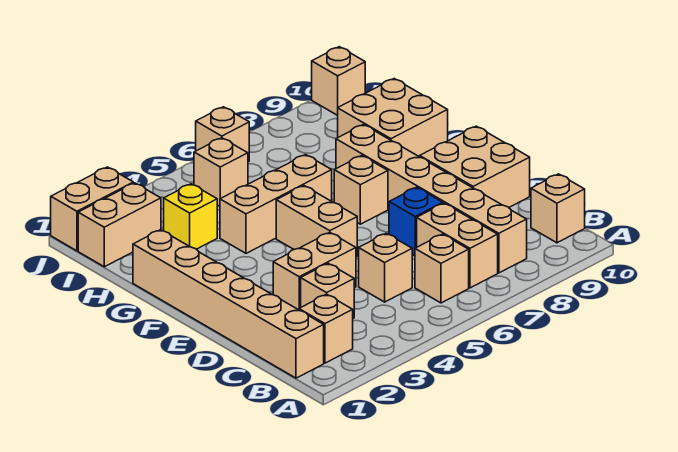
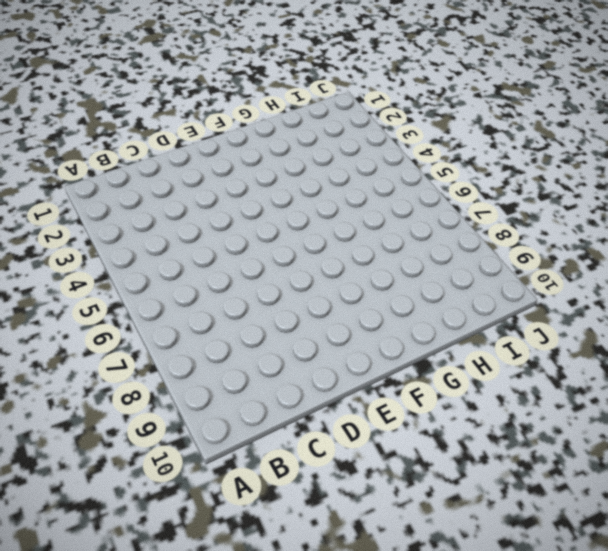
none -> tan 1x6 brick [133,230,324,378]
none -> tan 1x1 brick [299,294,353,363]
none -> tan 1x1 brick [415,234,469,303]

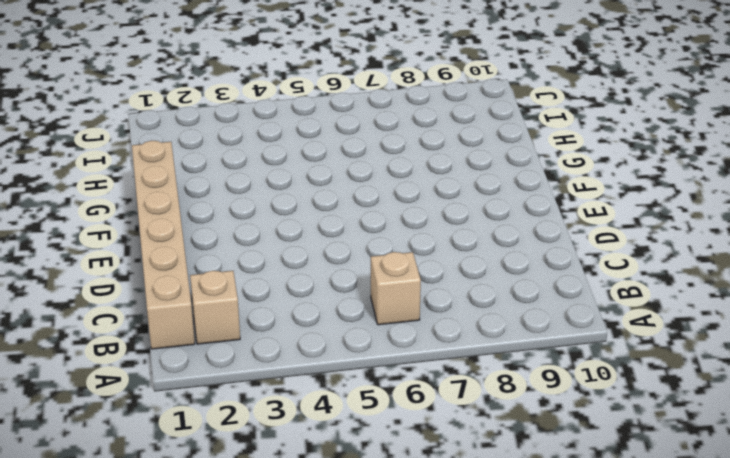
none -> tan 1x2 brick [417,203,498,288]
none -> tan 1x6 brick [336,125,527,273]
none -> tan 1x1 brick [531,174,585,243]

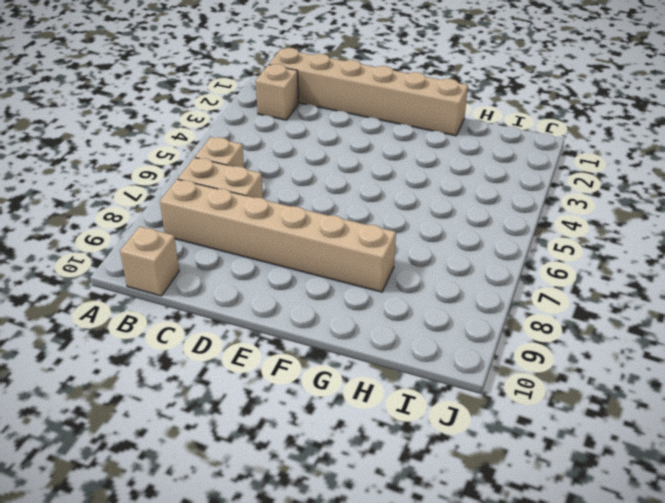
none -> tan 1x1 brick [301,263,354,318]
none -> tan 1x1 brick [359,233,412,302]
none -> tan 1x2 brick [273,232,356,310]

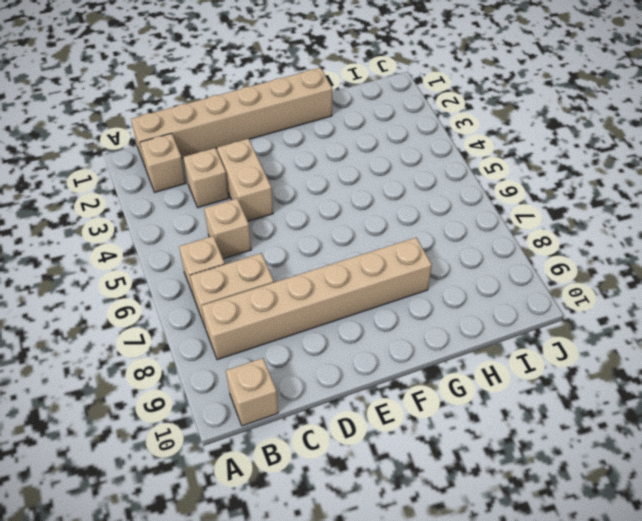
none -> blue 1x1 brick [389,187,443,256]
none -> tan 2x2 brick [420,126,530,207]
none -> tan 1x2 brick [276,186,357,257]

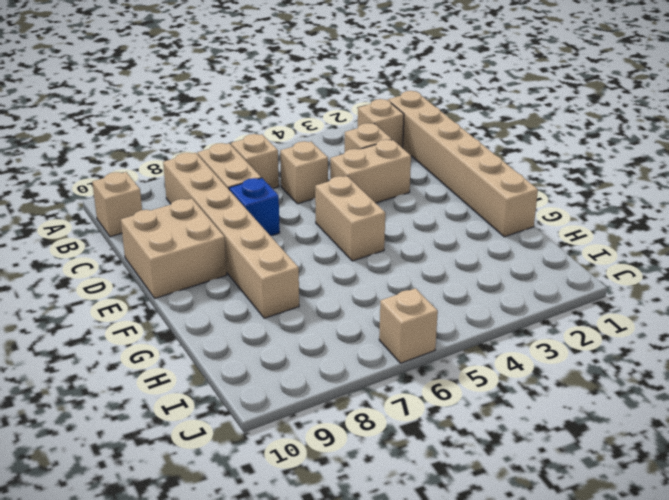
none -> tan 1x1 brick [334,156,388,224]
none -> tan 1x3 brick [220,155,332,253]
none -> tan 2x2 brick [338,79,448,157]

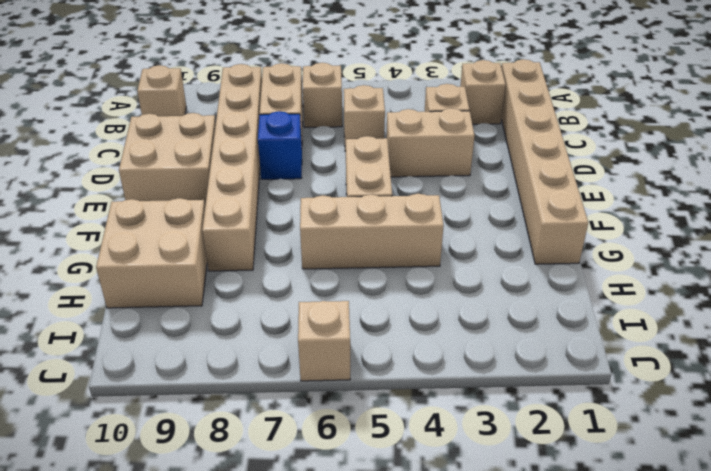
none -> tan 1x1 brick [334,156,388,224]
none -> yellow 1x1 brick [164,184,217,249]
none -> tan 1x2 brick [78,183,161,267]

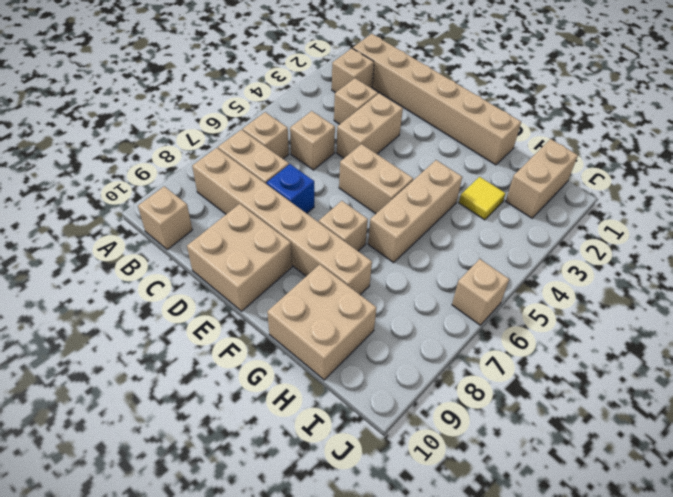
yellow 1x1 tile [459,177,506,220] -> yellow 1x1 brick [164,184,217,249]
none -> tan 1x1 brick [194,138,248,206]
none -> tan 1x2 brick [51,167,133,251]
none -> tan 1x1 brick [312,47,365,115]

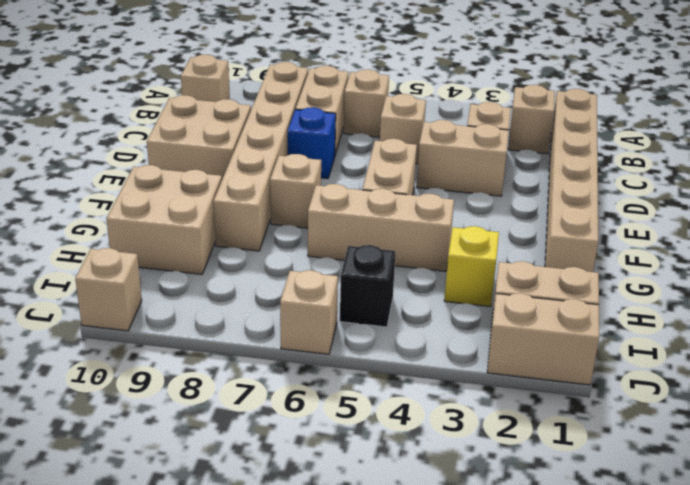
black 1x1 brick [340,245,395,327] -> tan 1x1 brick [194,138,248,206]

